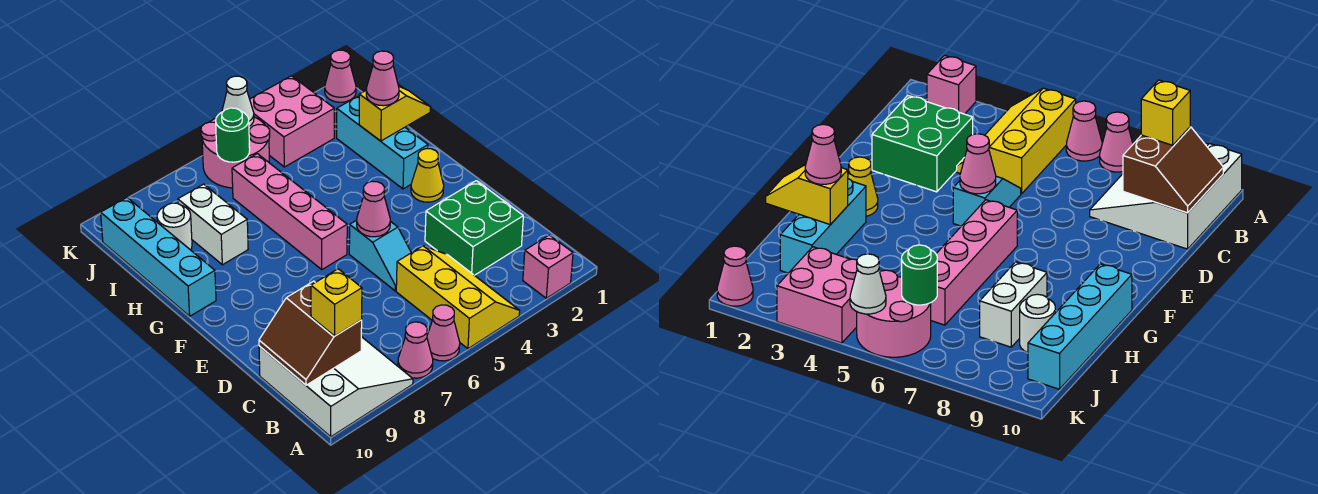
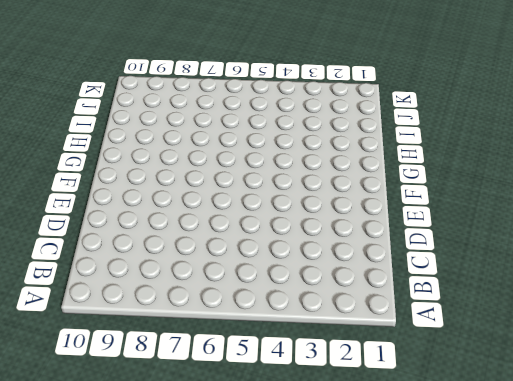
none -> pink 1x1 brick [523,235,573,298]
none -> yellow 2x3 slope [396,246,520,349]
none -> pink 1x1 cone [427,305,460,361]

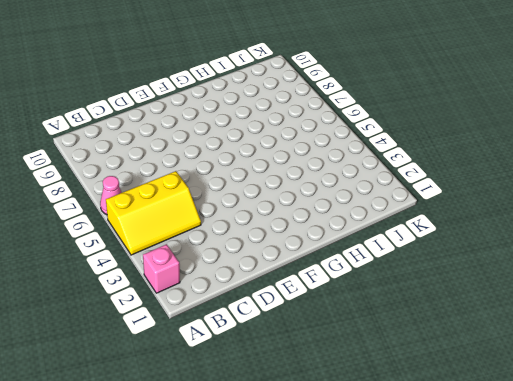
none -> pink 1x1 cone [398,322,433,378]
none -> white 3x3 slope [259,337,413,437]
none -> green 2x2 brick [425,181,523,275]

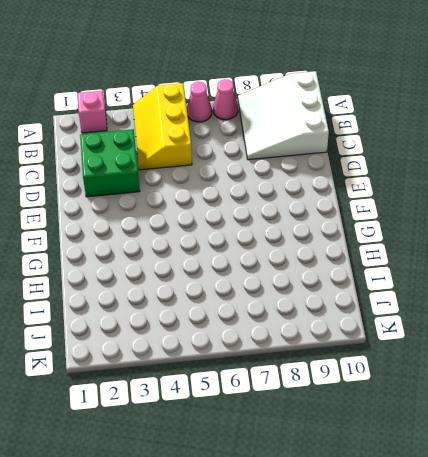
none -> cyan 1x2 slope [349,220,411,291]
none -> yellow 1x1 cone [411,149,444,202]
none -> pink 1x4 brick [232,154,347,269]

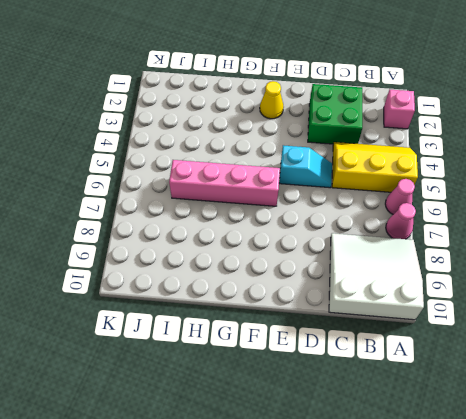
none -> cyan 1x3 brick [337,96,428,189]
none -> cyan 1x4 brick [101,198,216,316]
none -> white 1x2 brick [178,184,248,265]

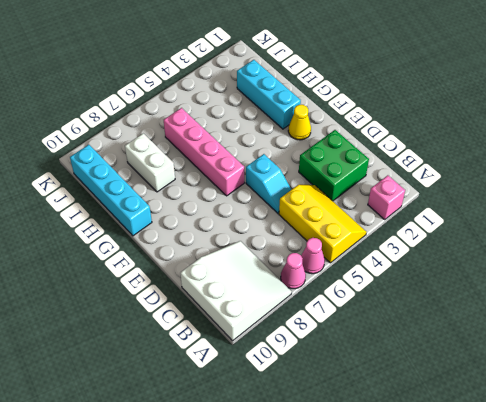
none -> white 1x1 round brick [157,203,192,250]
none -> pink 2x2 brick [250,76,334,167]
none -> pink 2x2 round brick [201,117,270,188]

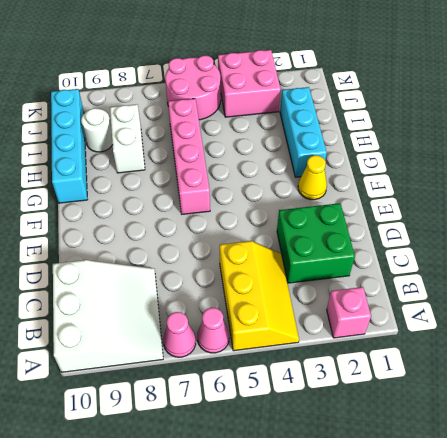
none -> cyan 1x2 slope [349,220,411,291]
none -> pink 1x1 cone [325,50,356,102]
none -> brown 2x2 slope [259,281,362,385]

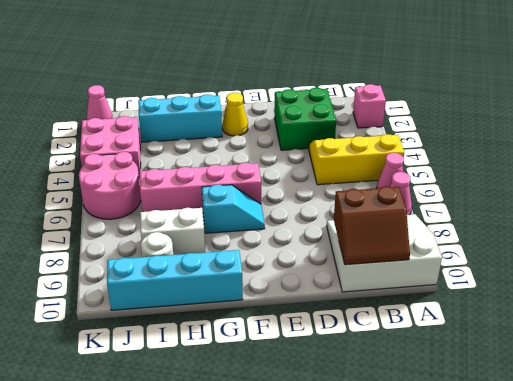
cyan 1x2 slope [202,185,265,233] -> cyan 1x2 slope moved to [349,220,411,291]
none -> pink 1x1 cone [357,181,390,237]
none -> yellow 1x2 slope [359,87,431,141]
none -> green 1x1 round brick [216,108,250,162]

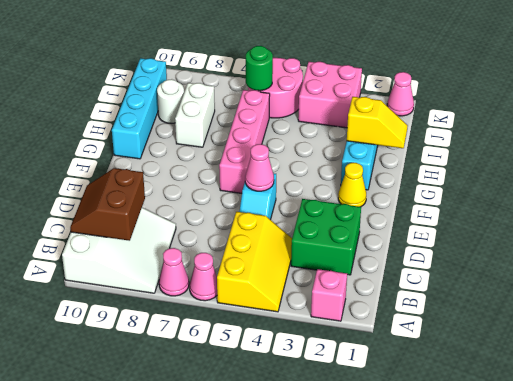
none -> white 1x1 cone [222,76,254,126]
none -> yellow 1x1 brick [311,269,362,336]
none -> pink 1x1 cone [366,51,399,106]

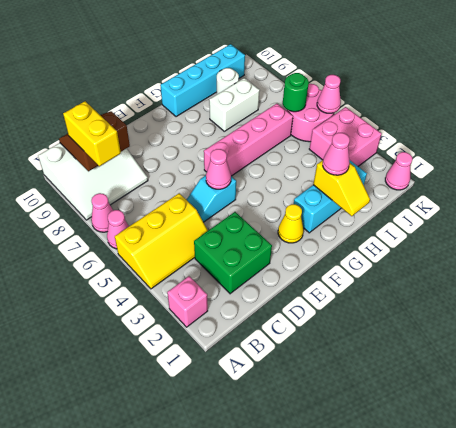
yellow 1x2 brick [63,101,121,166] -> yellow 1x1 brick [311,269,362,336]
pink 1x1 cone [317,75,341,113] -> white 1x1 cone [222,76,254,126]

